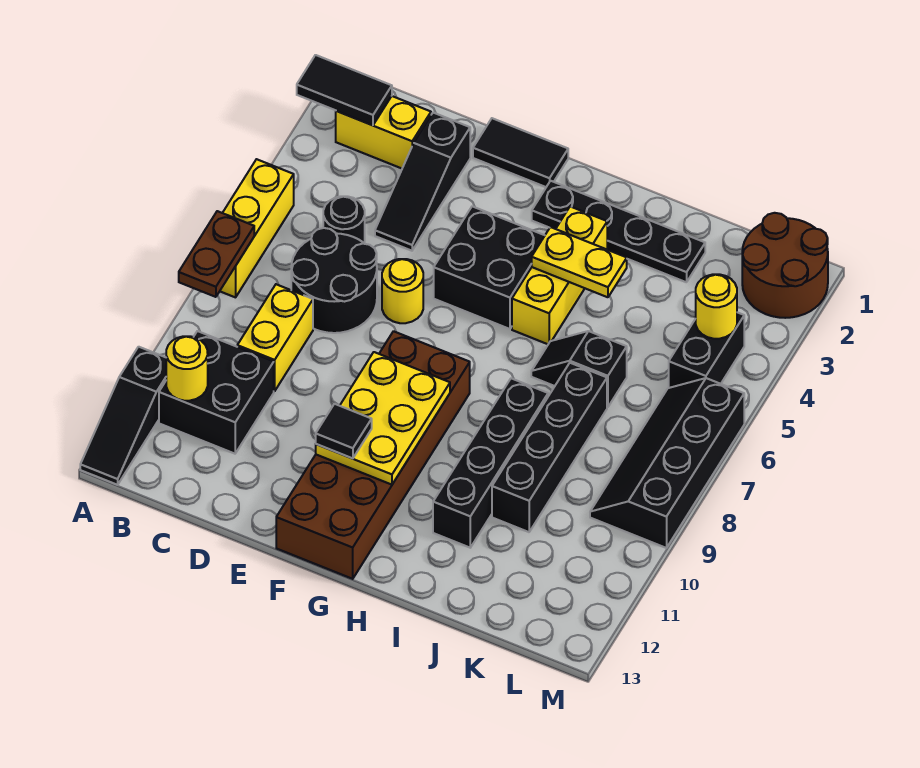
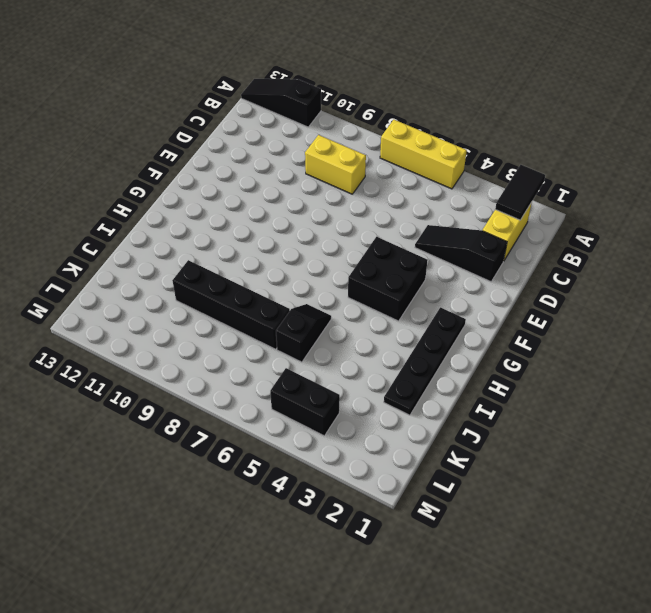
none -> black 2x2 brick [159,331,274,454]
none -> black 1x1 round brick [323,196,365,243]
none -> black 2x2 round brick [291,228,377,333]

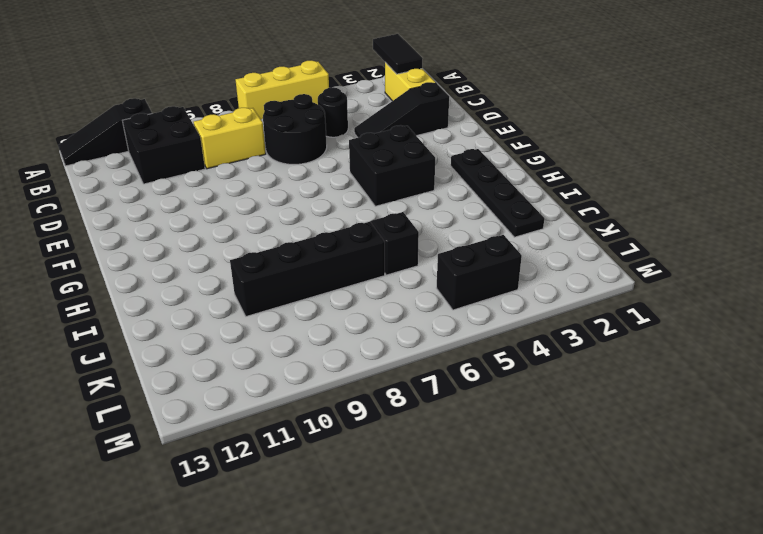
none -> black 1x2 tile [473,118,568,187]
none -> yellow 1x1 round brick [382,259,423,323]
none -> brown 2x6 brick [276,331,470,579]

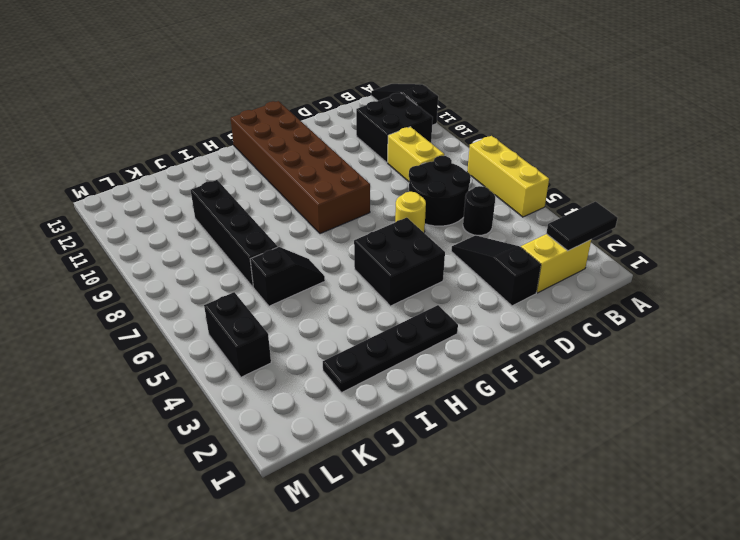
none -> black 1x2 tile [473,118,568,187]
none -> yellow 1x3 brick [512,207,607,344]
none -> black 1x4 brick [433,378,548,548]

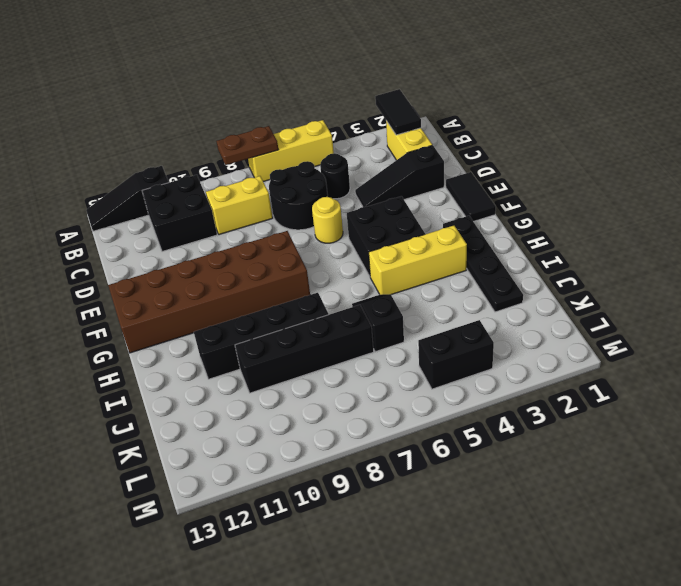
none -> brown 2x2 round brick [742,213,828,318]
none -> black 2x4 slope [590,378,744,548]
none -> yellow 1x1 round brick [166,336,208,401]

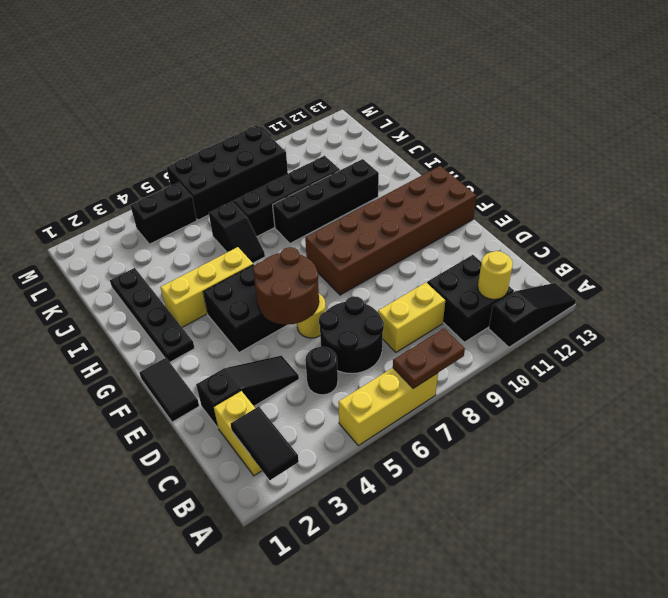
brown 2x2 round brick [253,247,319,325] -> brown 2x2 round brick moved to [742,213,828,318]
black 2x4 brick [167,125,288,220] -> black 2x4 slope [590,378,744,548]
none -> yellow 2x3 plate [316,352,450,485]
none -> yellow 1x2 plate [532,227,627,297]
none -> yellow 1x1 round brick [696,274,737,339]

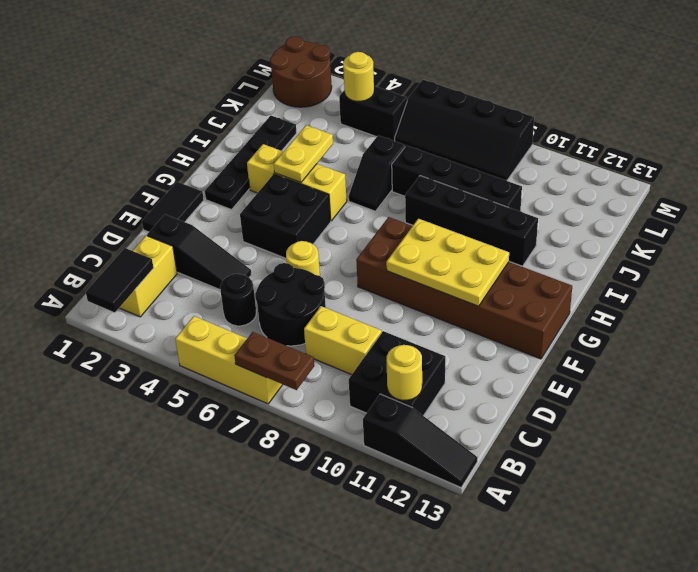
none -> black 1x1 tile [316,404,372,459]

